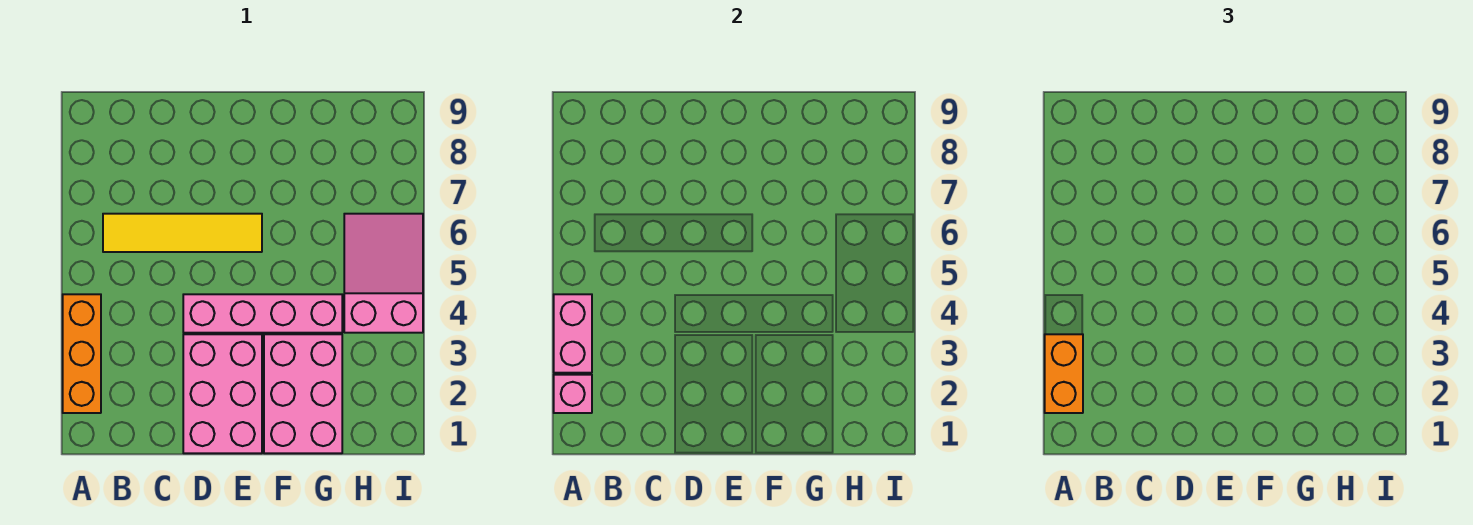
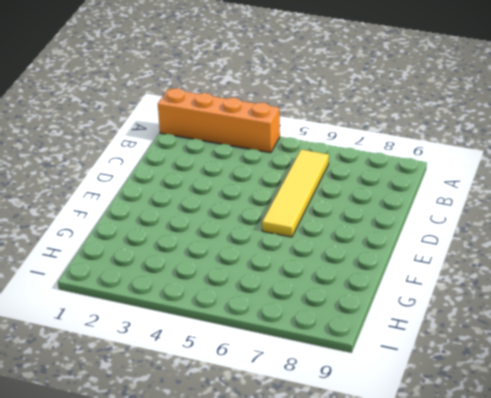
orange 1x4 brick [158,88,280,153] -> orange 1x3 brick [63,294,101,413]
none -> pink 2x3 brick [183,334,262,453]
none -> pink 1x4 brick [183,294,342,333]

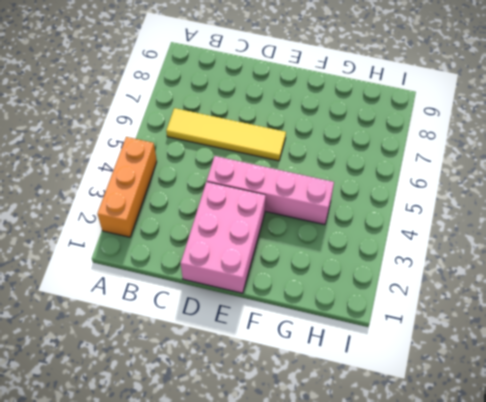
none -> pink 2x3 brick [264,334,342,453]
none -> pink 2x3 slope [344,214,423,333]

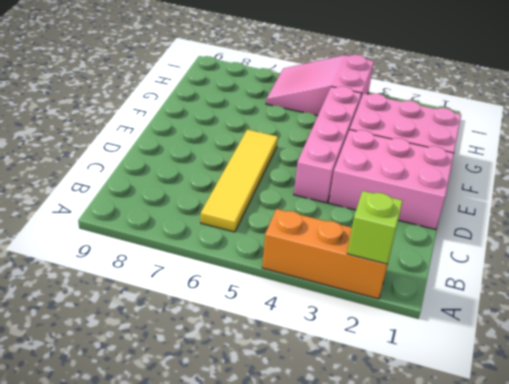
lime 1x1 brick [347,191,403,264] -> pink 1x1 brick [554,375,592,413]
none -> pink 1x2 brick [554,294,592,373]
none -> orange 1x2 brick [1045,334,1083,413]

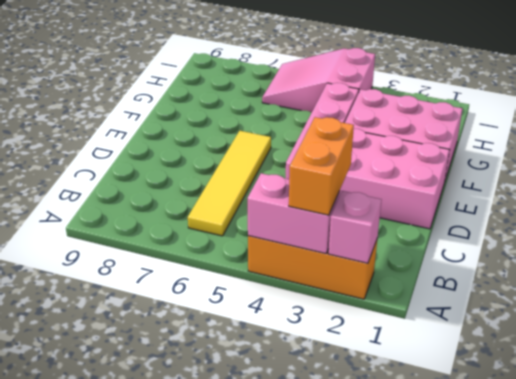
orange 1x2 brick [289,117,354,215] -> orange 1x2 brick turned to [1045,334,1083,413]

